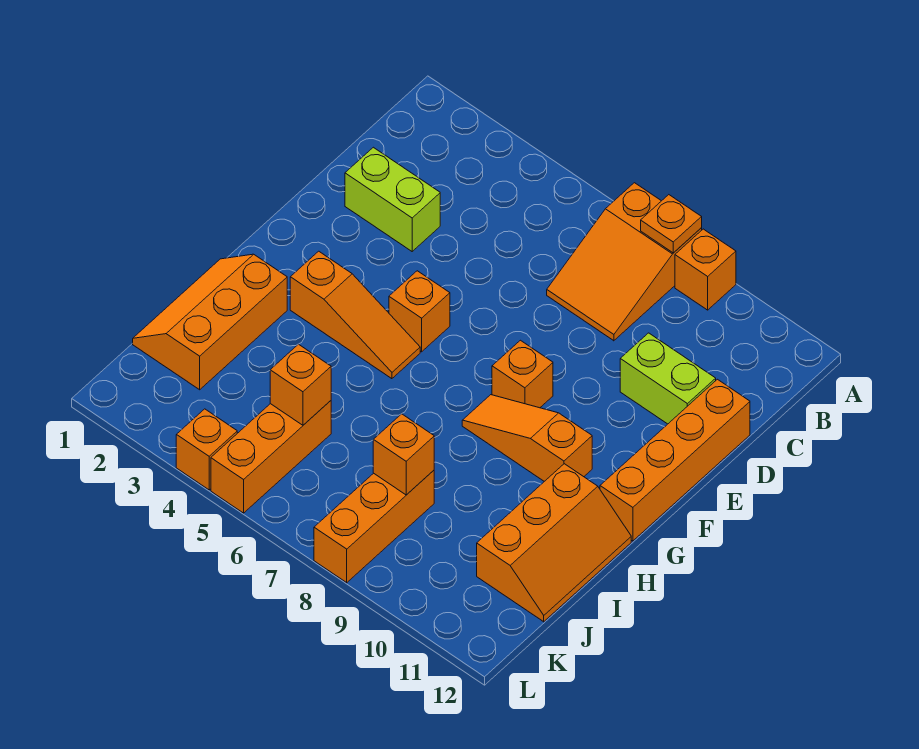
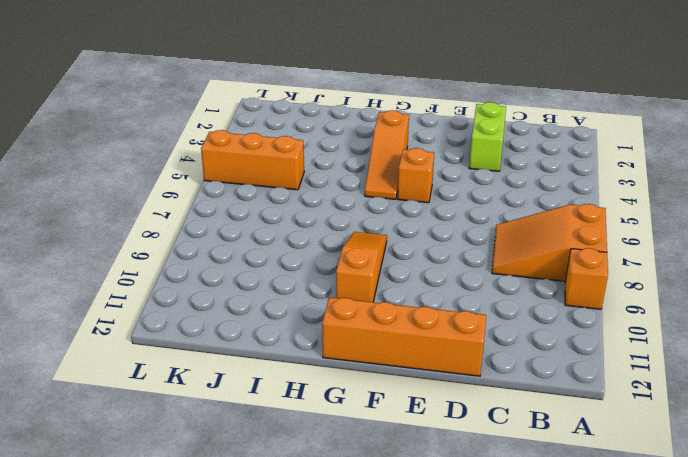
none -> lime 1x2 brick [620,333,716,424]
none -> orange 1x1 brick [492,340,553,408]
none -> orange 2x3 slope [133,254,287,390]

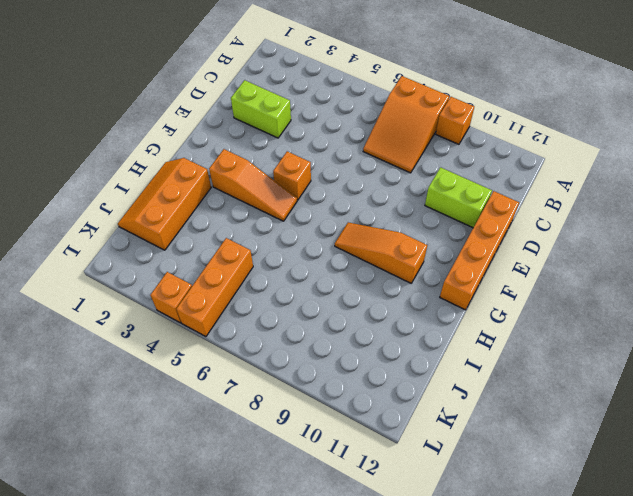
none -> orange 1x1 brick [492,340,553,408]
none -> orange 2x3 slope [477,464,631,622]
none -> orange 1x3 brick [314,470,434,583]

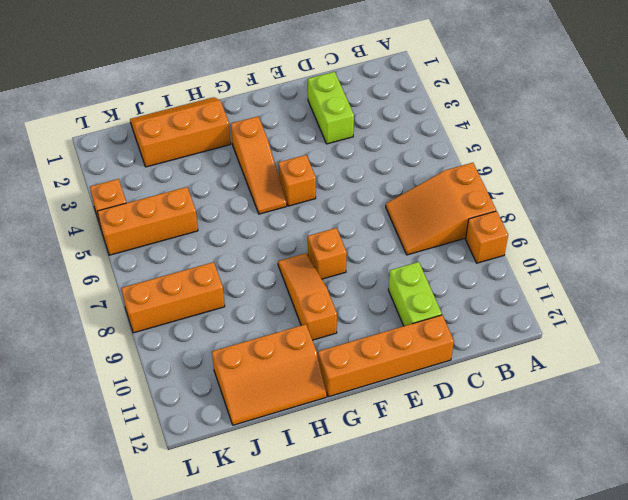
none -> orange 1x1 plate [641,195,702,253]
none -> orange 1x1 brick [270,344,331,425]
none -> orange 1x1 brick [373,414,434,495]

